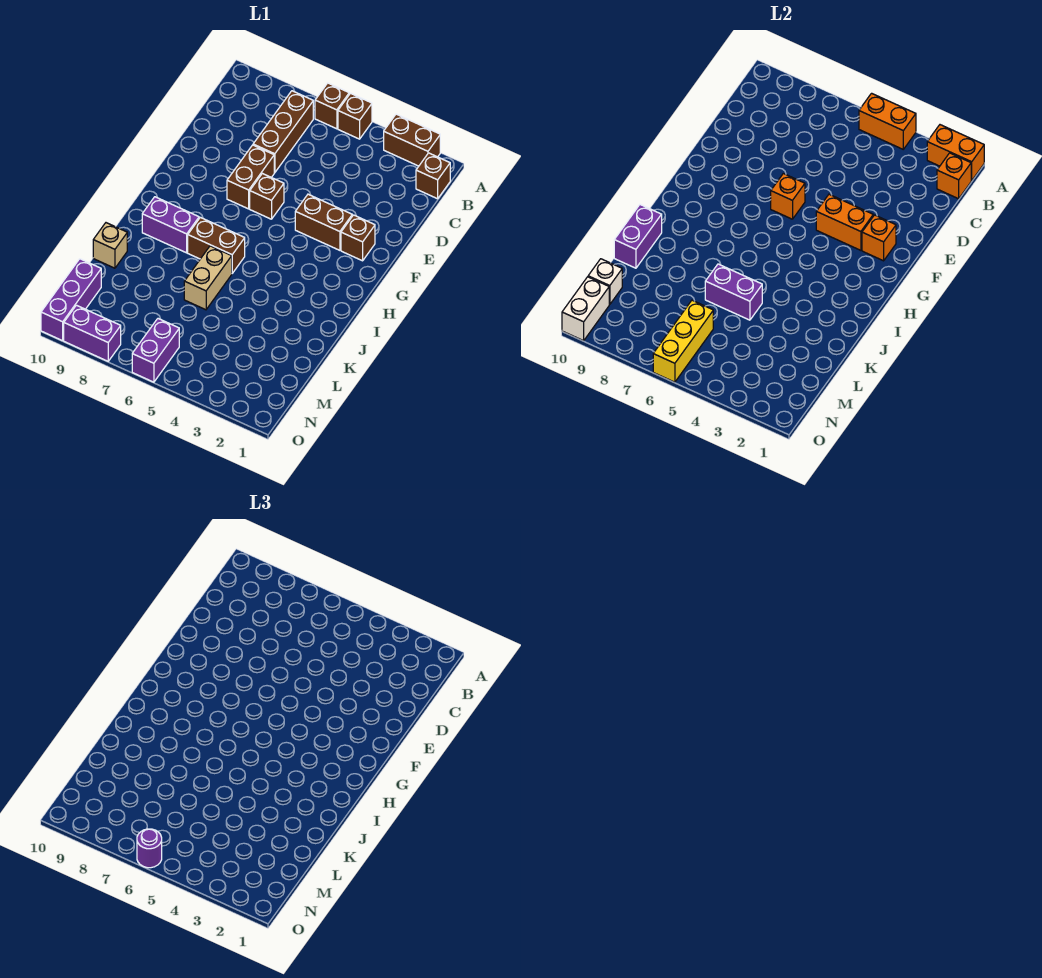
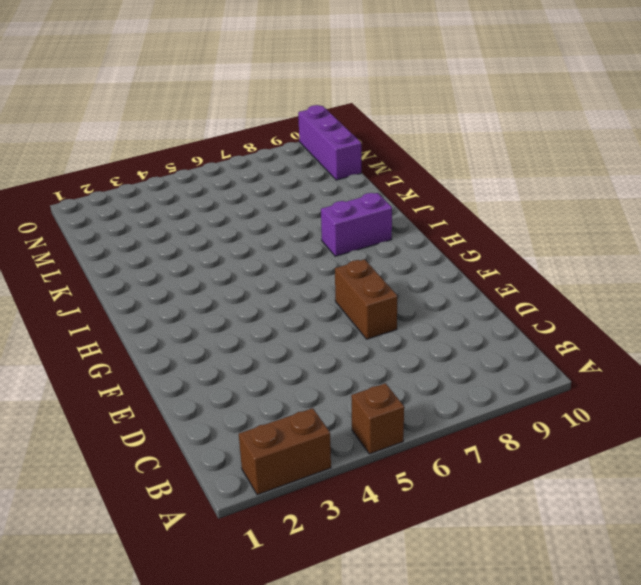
none -> brown 1x1 brick [315,83,349,129]
none -> brown 1x1 brick [416,153,450,199]
none -> brown 1x3 brick [253,91,313,173]

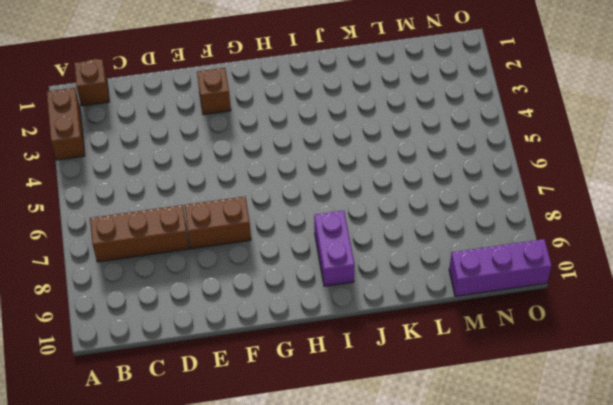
none -> brown 1x1 brick [338,93,372,139]
none -> brown 1x1 brick [315,83,349,129]
none -> brown 1x2 brick [295,194,352,250]

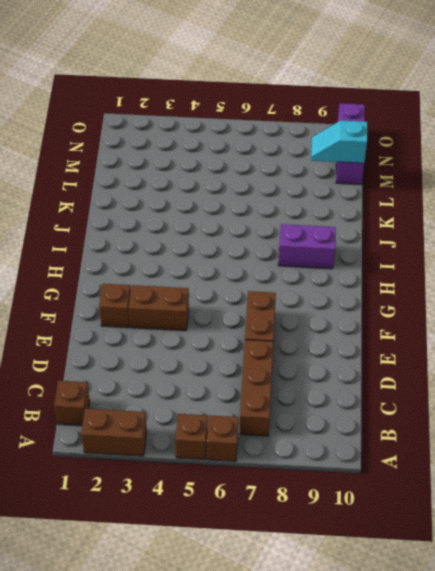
cyan 1x2 slope [311,121,367,163] -> white 1x1 brick [588,259,622,304]
none -> brown 1x1 brick [250,173,284,219]
none -> brown 1x2 brick [188,217,245,273]
none -> tan 1x2 brick [184,246,232,310]

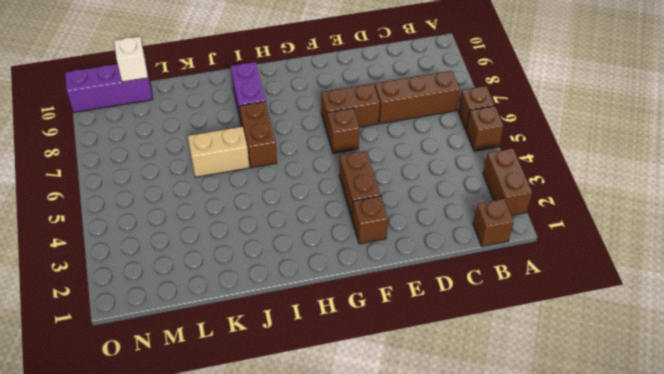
none -> tan 1x1 brick [93,223,127,268]
none -> purple 1x2 brick [132,319,179,382]
none -> purple 1x2 brick [64,305,121,361]

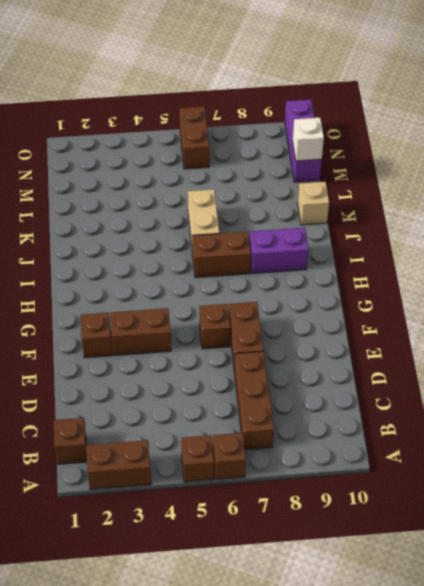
brown 1x2 brick [179,107,209,169] -> purple 1x2 brick [132,319,179,382]
none -> purple 1x2 brick [64,305,121,361]
none -> orange 1x2 brick [927,125,984,180]
none -> orange 1x2 brick [859,93,916,149]

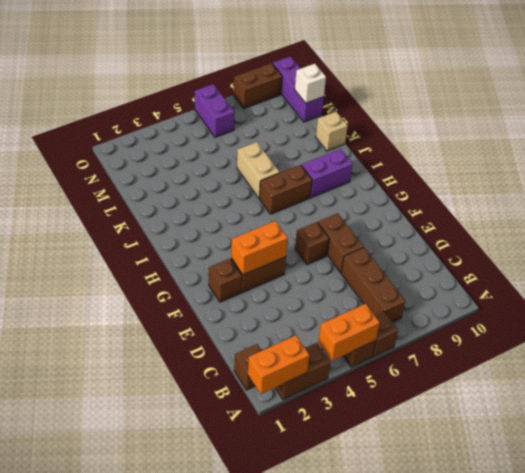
brown 1x2 brick [234,63,282,108] -> purple 1x2 brick [64,305,121,361]
none -> orange 1x1 brick [937,153,972,199]
none -> orange 1x1 brick [862,215,896,261]
none -> orange 1x1 brick [771,173,805,219]

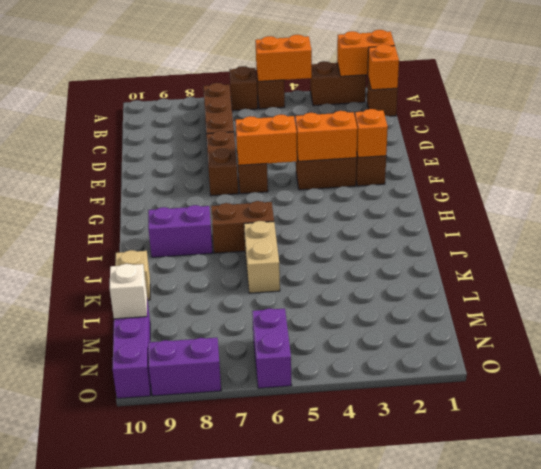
orange 1x2 brick [236,115,297,165] -> orange 1x1 brick [771,173,805,219]
none -> purple 1x2 brick [614,205,662,268]
none -> purple 1x2 brick [705,264,762,320]
none -> yellow 1x3 brick [653,300,713,382]

